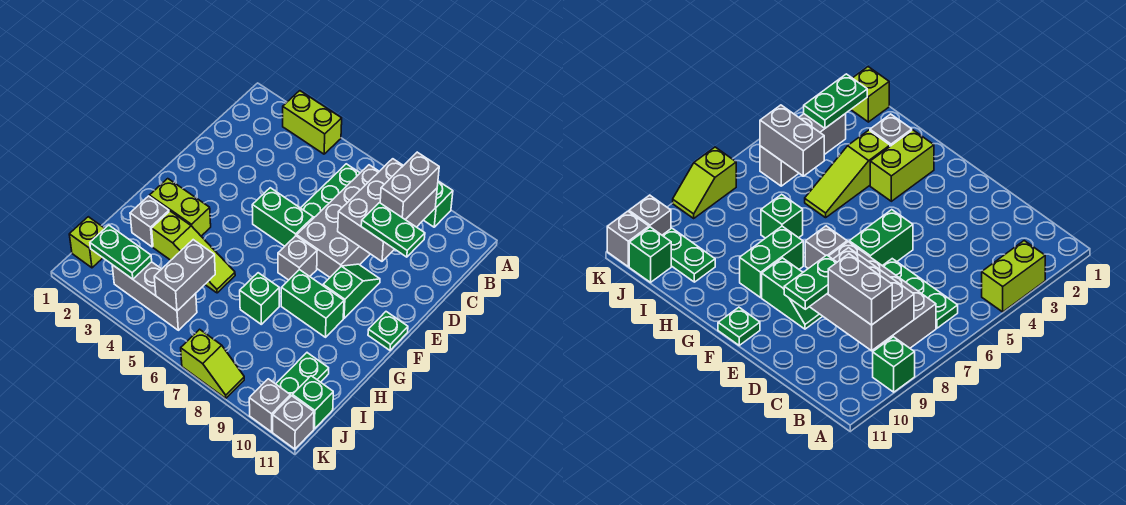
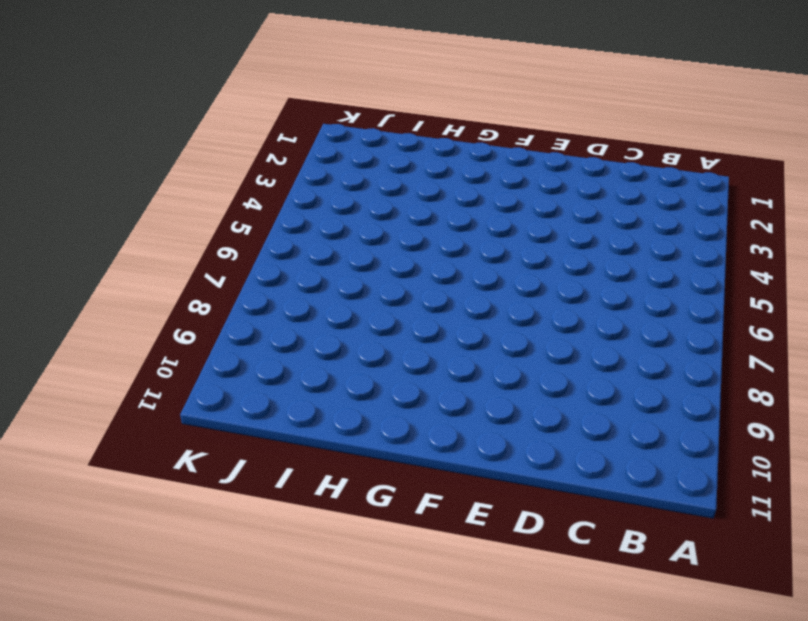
none -> lime 1x2 brick [283,91,342,154]
none -> green 1x1 brick [424,181,453,227]
none -> green 1x3 plate [301,164,360,218]

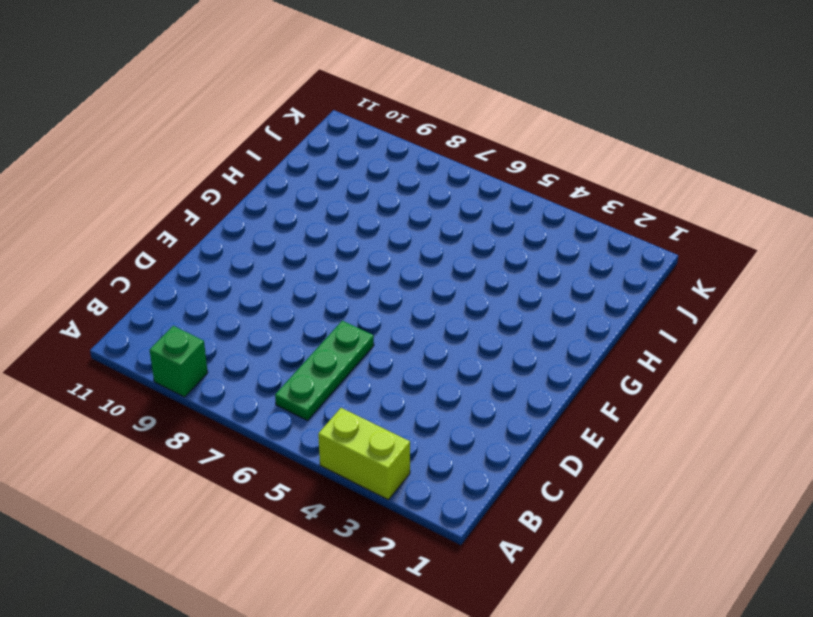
none -> grey 2x4 brick [297,165,379,277]
none -> green 1x2 brick [252,188,313,246]
none -> green 1x2 slope [323,264,380,318]

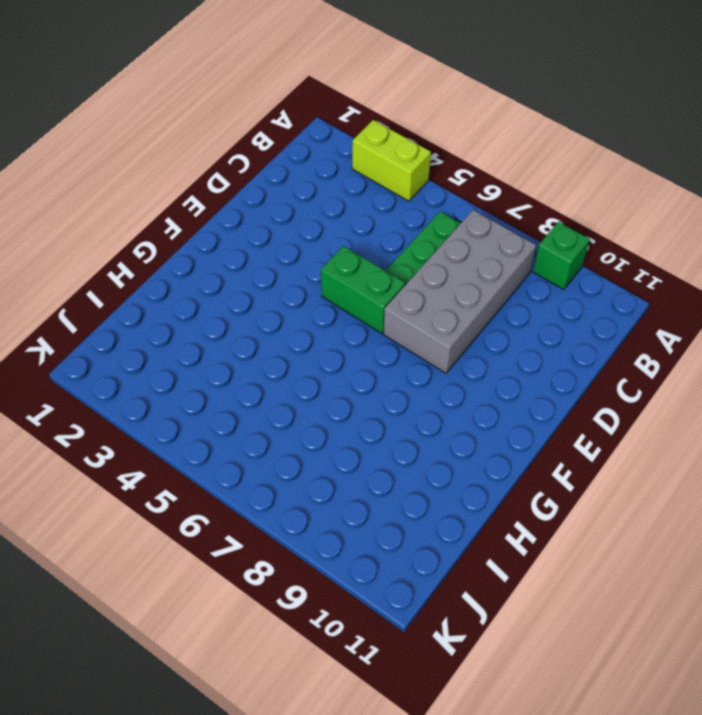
none -> green 1x2 slope [323,264,380,318]
none -> grey 1x1 brick [278,236,317,280]
none -> green 1x1 plate [368,312,408,350]

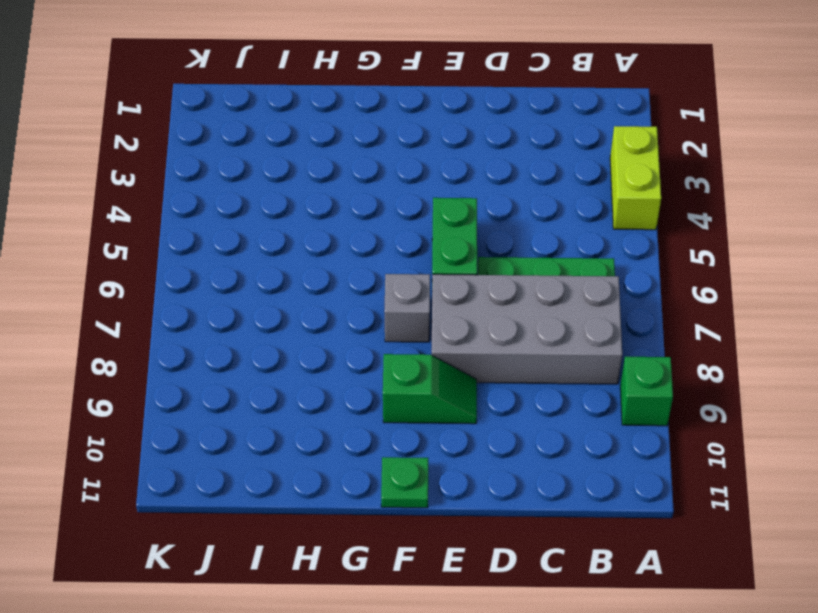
none -> lime 1x2 brick [150,179,211,236]
none -> green 1x2 brick [281,270,344,337]
none -> grey 1x1 brick [130,196,169,247]

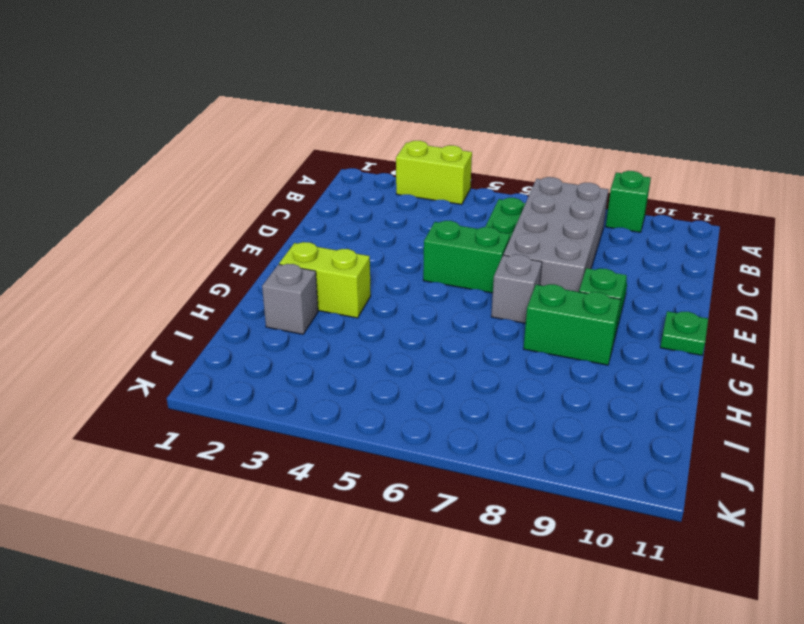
none -> lime 1x3 slope [152,211,235,293]
none -> green 1x1 brick [240,273,279,324]
none -> green 1x2 plate [276,353,329,396]

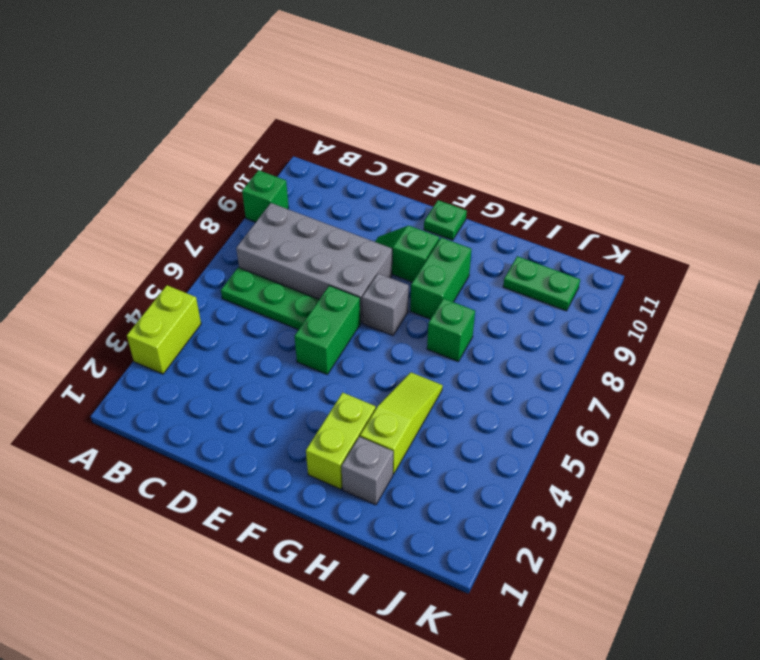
none -> lime 1x1 brick [69,217,105,268]
none -> grey 1x3 brick [112,262,197,330]
none -> green 1x1 brick [292,376,333,429]

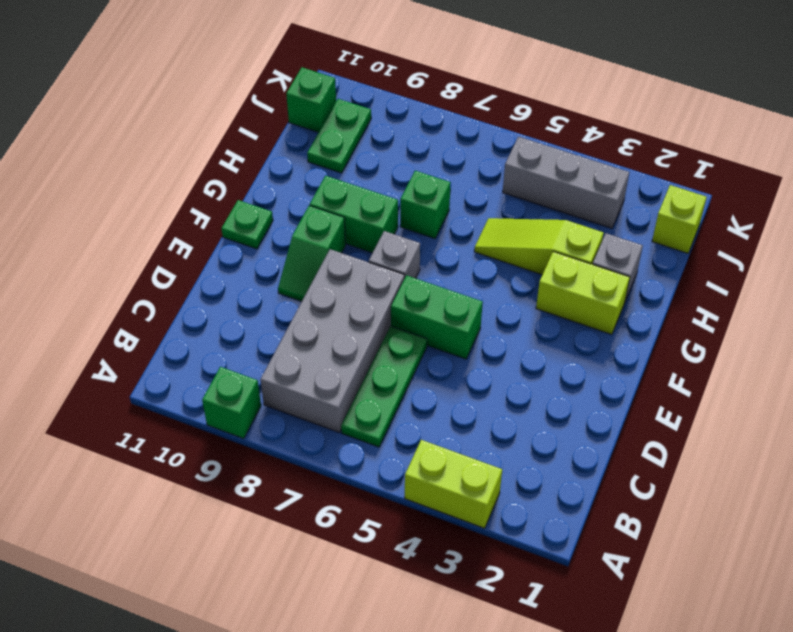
none -> lime 1x2 slope [181,329,244,399]
none -> grey 1x1 brick [249,379,290,432]
none -> grey 1x1 brick [273,396,314,449]

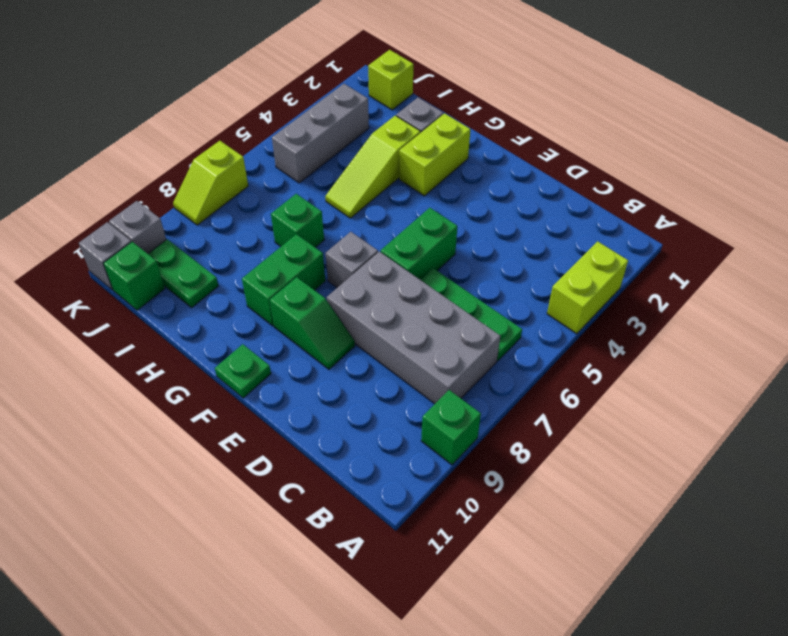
none -> grey 2x3 brick [338,159,437,261]
none -> grey 1x2 brick [154,240,215,311]
none -> green 1x2 plate [90,225,152,279]

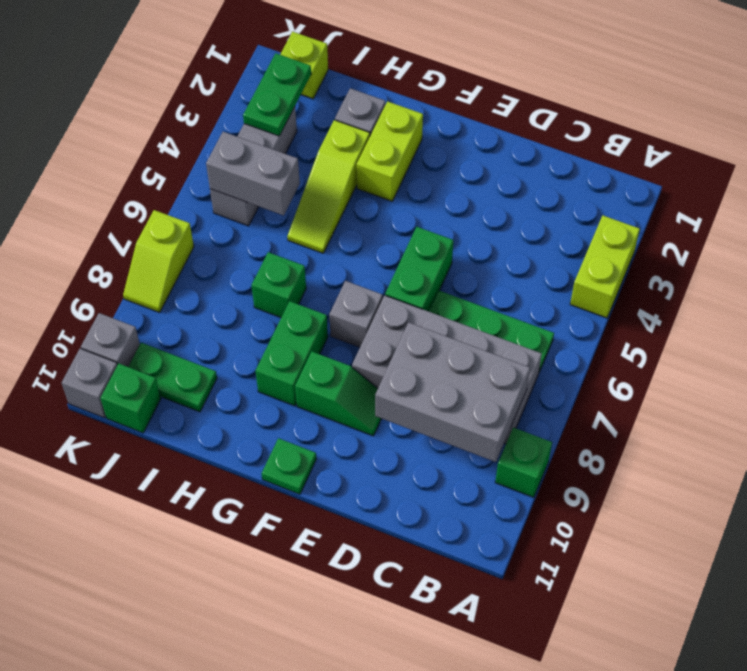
none -> grey 1x2 brick [380,152,439,219]
none -> green 1x2 plate [361,203,425,257]

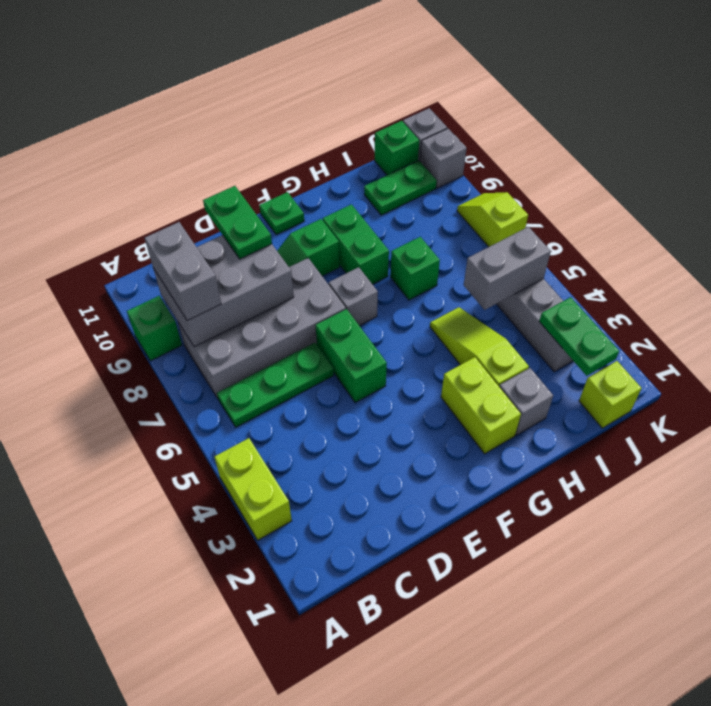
grey 1x2 brick [145,222,221,321] -> grey 1x2 brick turned to [380,152,439,219]

